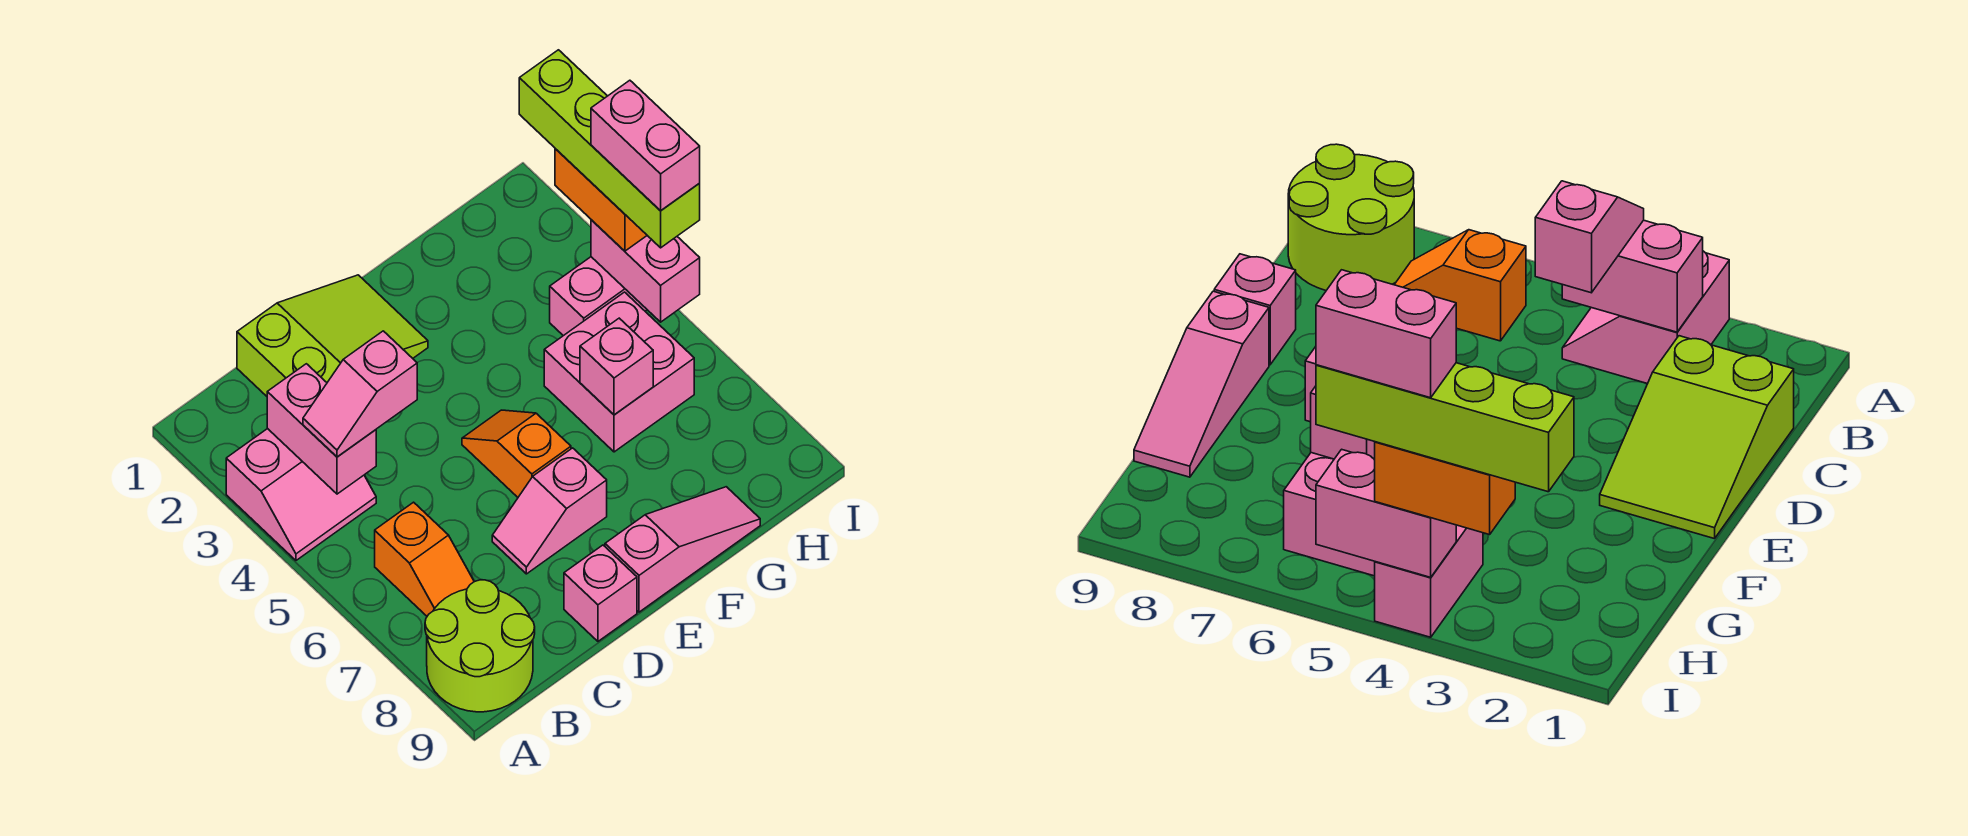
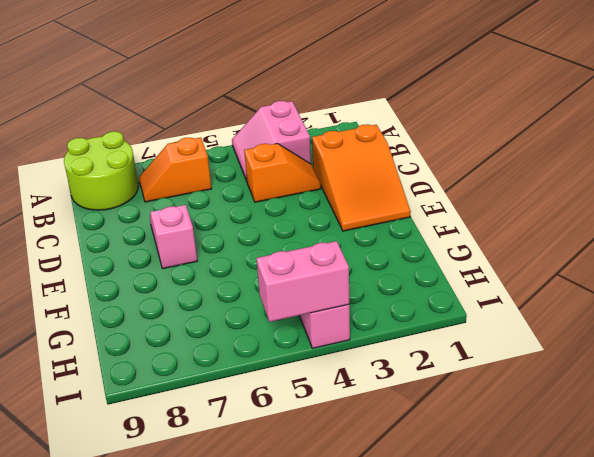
orange 2x3 slope [312,124,411,231] -> lime 2x3 slope [237,275,428,396]
orange 1x2 slope [244,144,321,202] -> orange 1x2 slope moved to [462,410,571,497]
none -> pink 1x1 brick [564,545,637,641]
none -> pink 1x3 slope [605,487,760,612]
none -> pink 2x2 brick [544,292,694,452]

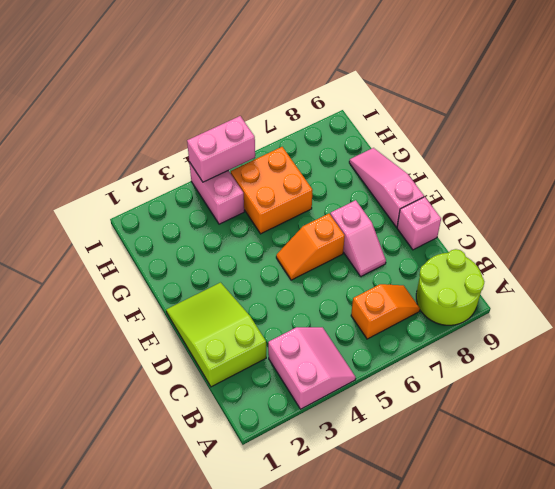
orange 2x2 brick [231,147,312,234] -> pink 2x2 brick [544,292,694,452]
none -> pink 1x2 brick [267,364,376,494]
none -> pink 1x1 brick [580,318,653,415]
none -> pink 1x2 slope [303,331,417,457]

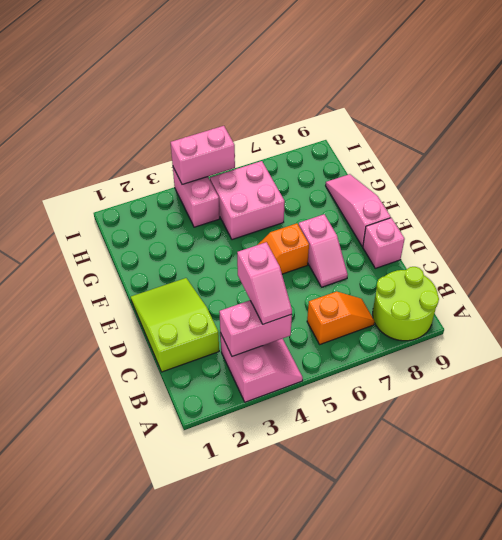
none -> pink 1x1 brick [580,318,653,415]
none -> orange 1x2 brick [555,149,647,251]
none -> lime 1x4 brick [519,50,700,248]

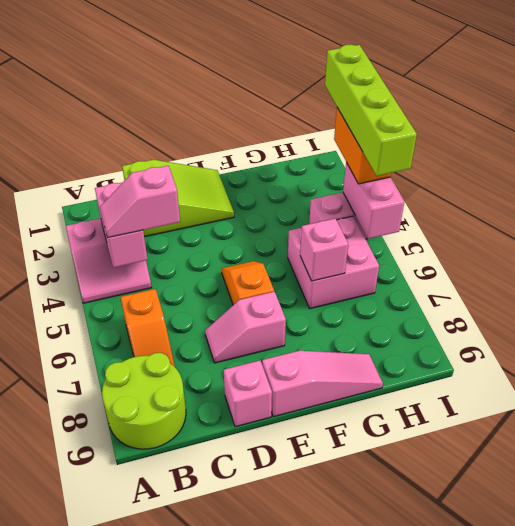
none -> pink 1x2 brick [591,80,700,210]

